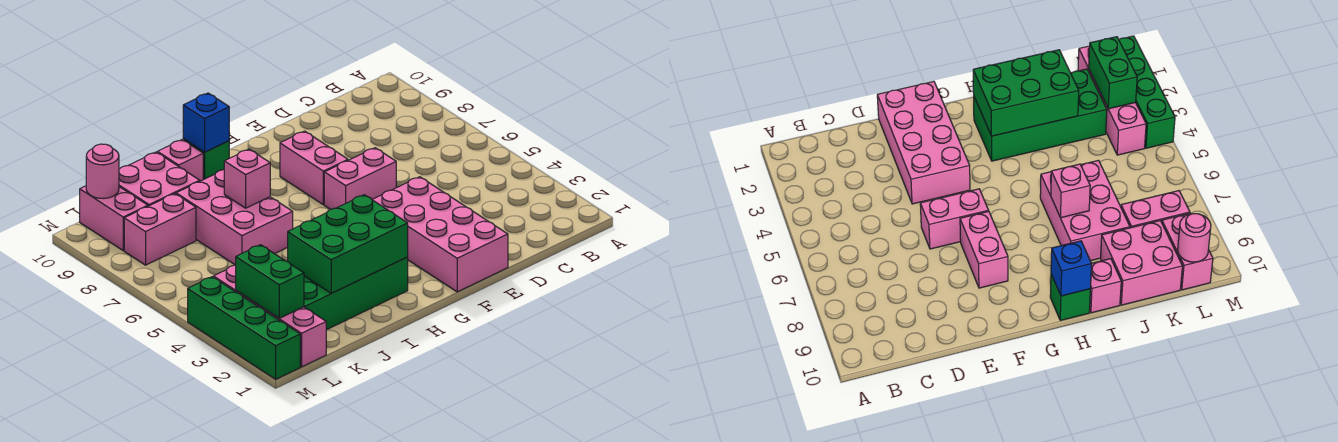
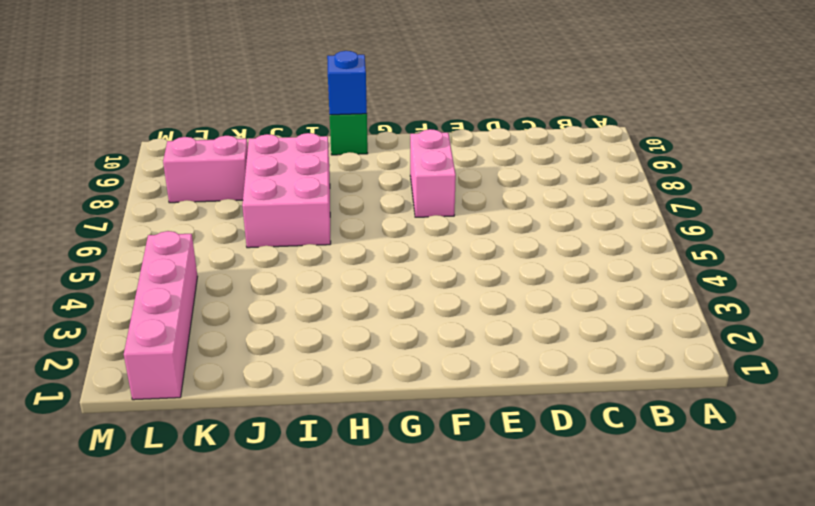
none -> pink 2x4 brick [372,177,508,292]
none -> pink 1x2 brick [324,148,396,209]
none -> green 2x4 brick [304,257,408,330]

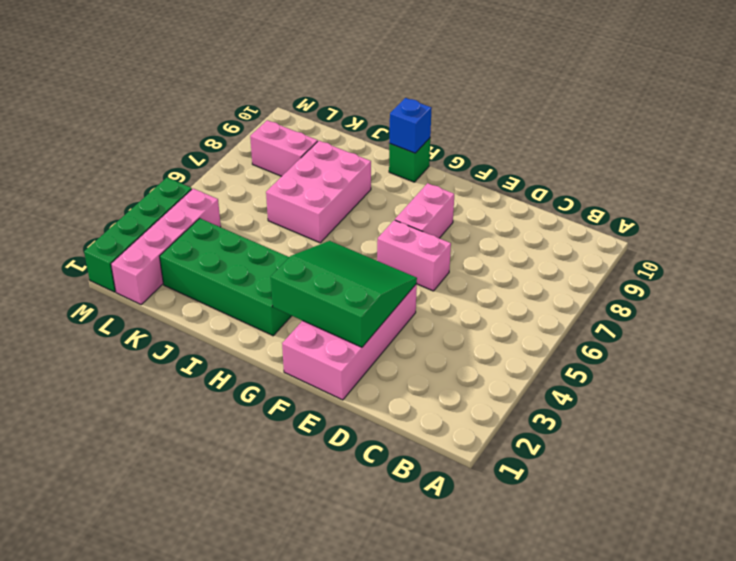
green 3x3 slope [271,241,417,347] -> none
none -> pink 1x1 brick [157,140,203,181]
none -> pink 2x2 brick [119,152,200,206]
none -> pink 1x2 brick [80,186,148,251]

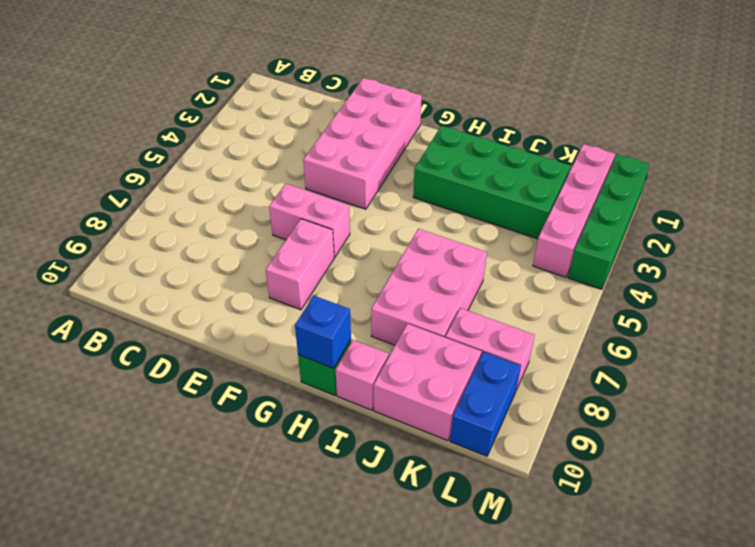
blue 1x2 brick [450,352,521,456] -> pink 1x2 brick [80,186,148,251]
none -> green 2x3 brick [288,195,408,293]
none -> pink 1x1 brick [224,149,270,208]
none -> green 1x2 brick [236,245,304,318]

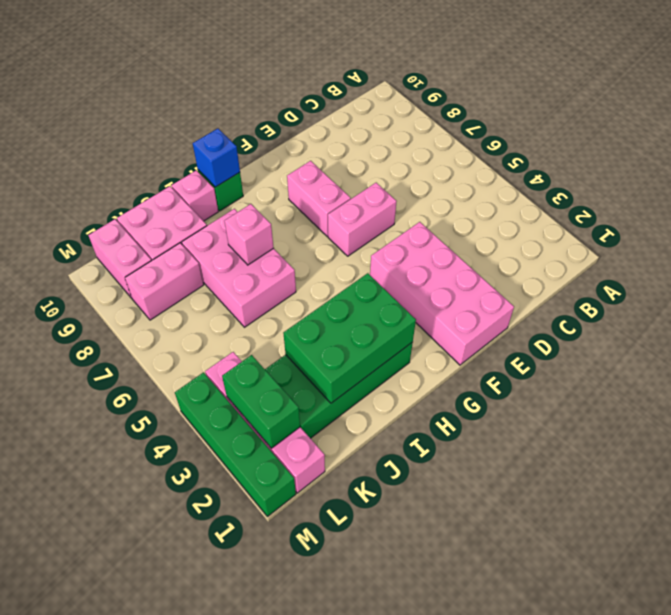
none -> pink 1x1 round brick [86,144,119,199]

